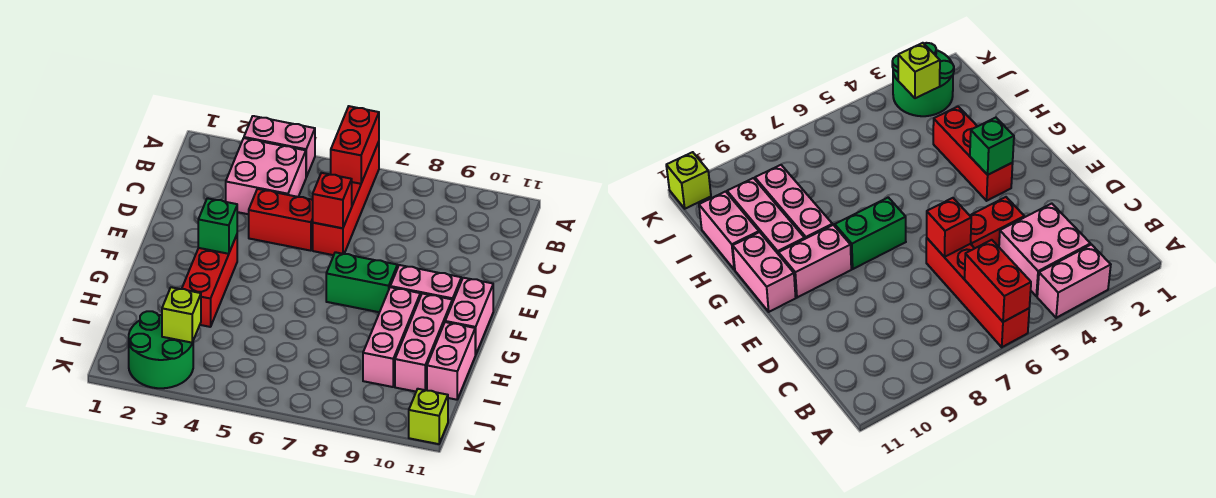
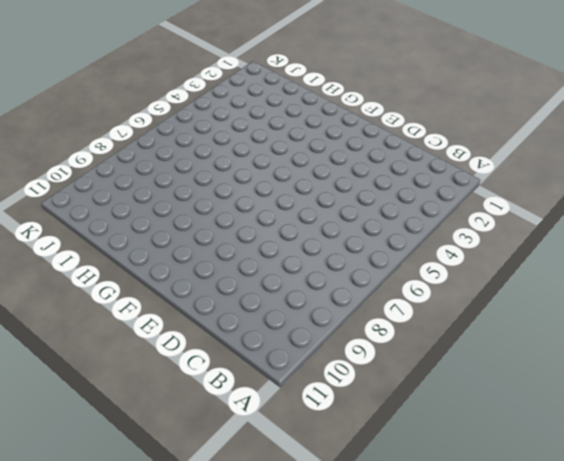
none -> pink 1x2 brick [244,116,315,177]
none -> red 1x4 brick [313,142,379,255]
none -> pink 2x2 brick [226,138,306,214]

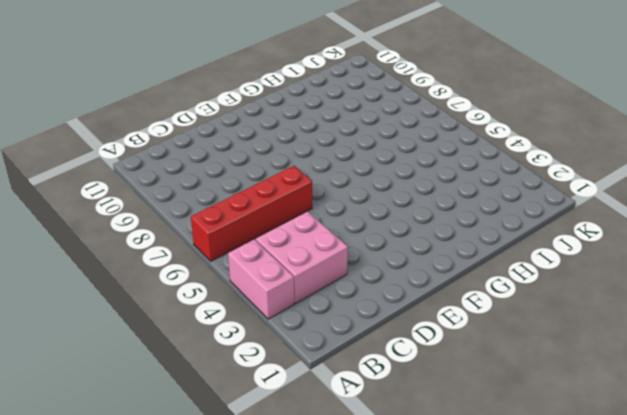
none -> red 1x2 brick [249,189,313,251]
none -> red 1x3 brick [182,235,237,327]
none -> green 1x2 brick [326,252,397,312]

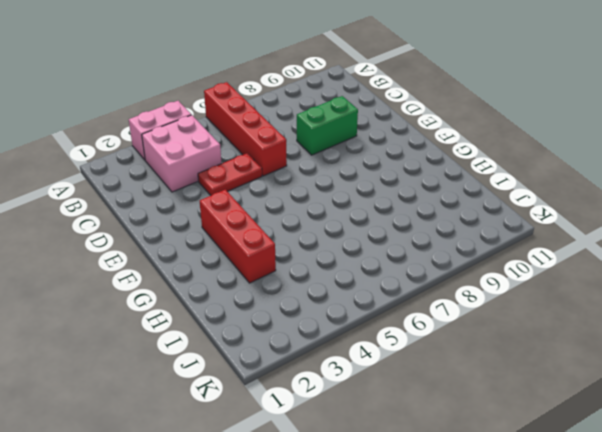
red 1x2 plate [198,153,262,195] -> red 1x2 brick [249,189,313,251]
green 1x2 brick [297,96,358,155] -> green 1x2 brick moved to [326,252,397,312]
none -> pink 1x2 brick [390,265,461,303]
none -> pink 1x2 brick [445,278,493,355]
none -> pink 1x3 brick [363,287,420,387]

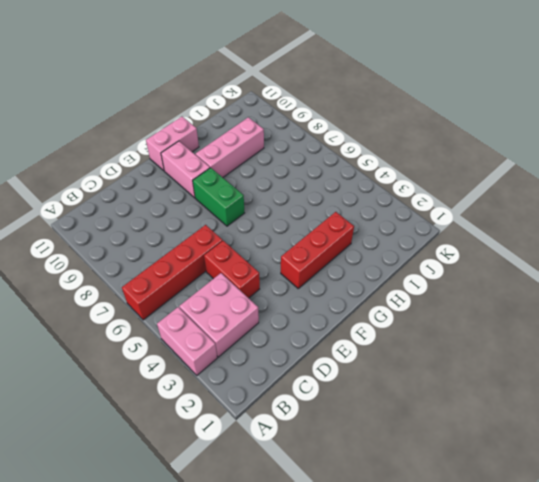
none -> pink 1x3 brick [395,294,452,392]
none -> pink 1x2 brick [427,322,475,400]
none -> green 2x2 round brick [129,311,193,388]

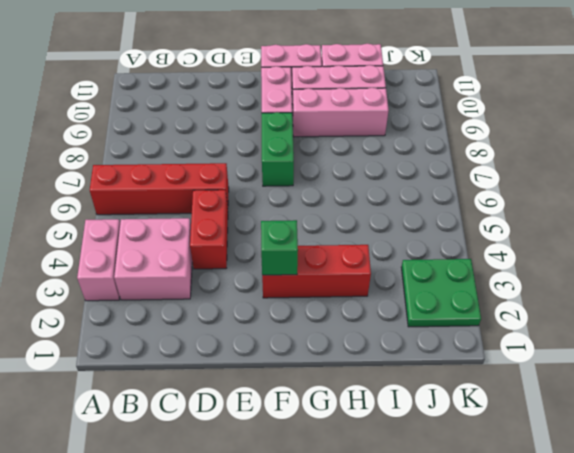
green 2x2 plate [401,259,481,327] -> green 2x2 round brick [129,311,193,388]
none -> lime 1x1 brick [409,389,448,444]
none -> red 1x2 brick [331,106,379,184]
none -> red 1x1 brick [313,173,352,228]

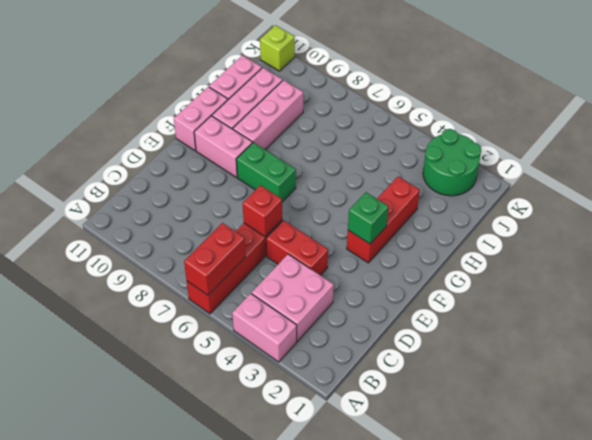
none -> lime 1x1 brick [162,287,201,343]

